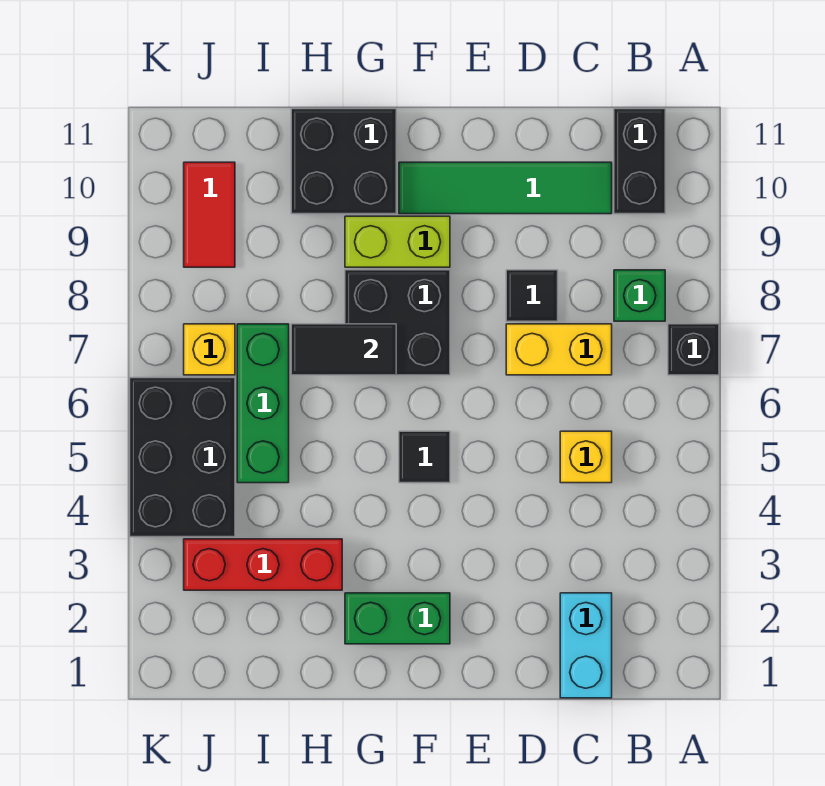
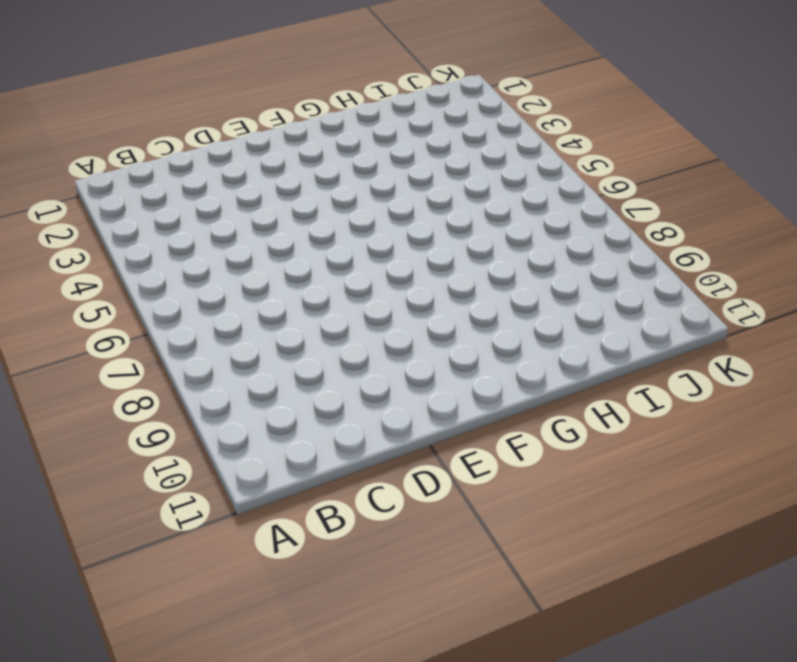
none -> black 1x1 brick [668,324,719,375]
none -> green 1x1 brick [614,270,665,321]
none -> black 1x2 brick [614,109,665,214]

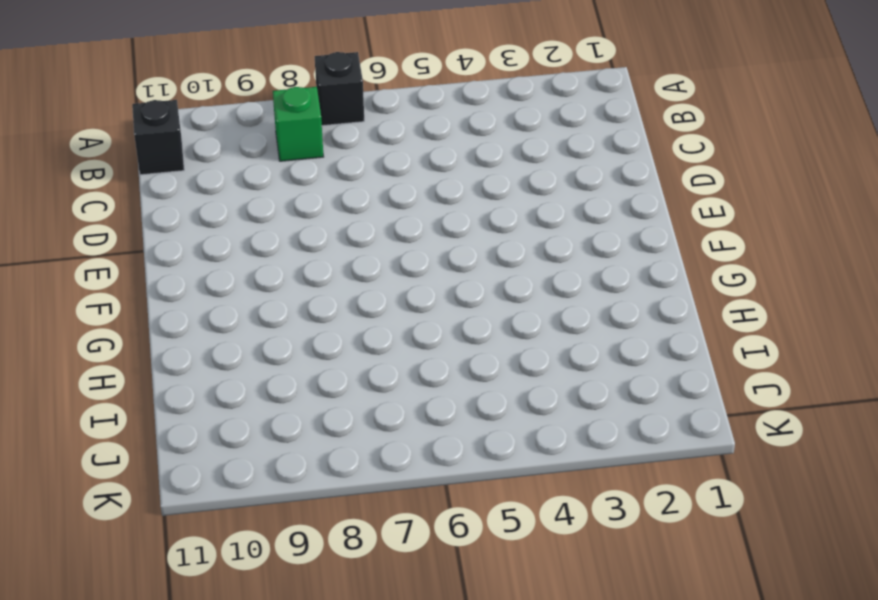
black 1x1 brick [132,100,184,175] -> black 1x2 brick [614,109,665,214]
none -> cyan 1x2 brick [560,593,612,698]
none -> yellow 1x1 brick [560,431,612,483]
none -> yellow 1x2 brick [506,324,612,375]

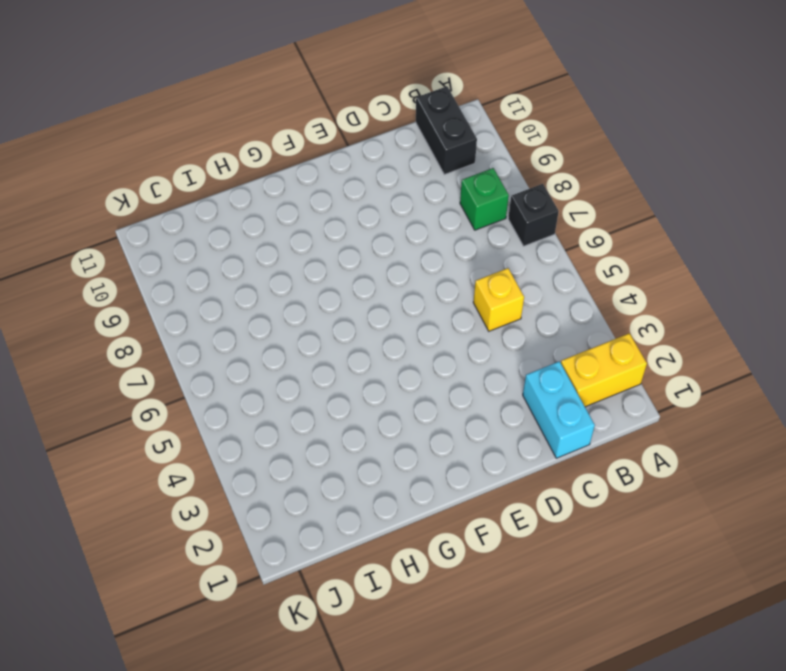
yellow 1x2 brick [561,333,647,407] -> yellow 1x2 brick moved to [506,324,612,375]
none -> green 1x4 tile [399,162,612,214]
none -> black 1x1 tile [506,270,558,321]
none -> green 1x2 brick [345,593,450,644]

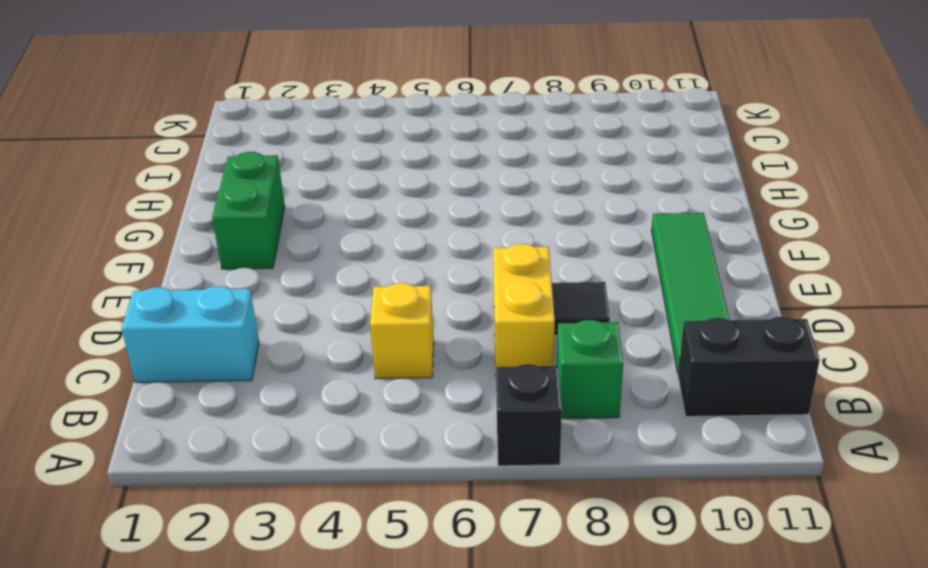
none -> black 1x1 tile [399,431,450,483]
none -> black 2x2 brick [345,270,450,375]
none -> lime 1x2 brick [345,216,450,267]

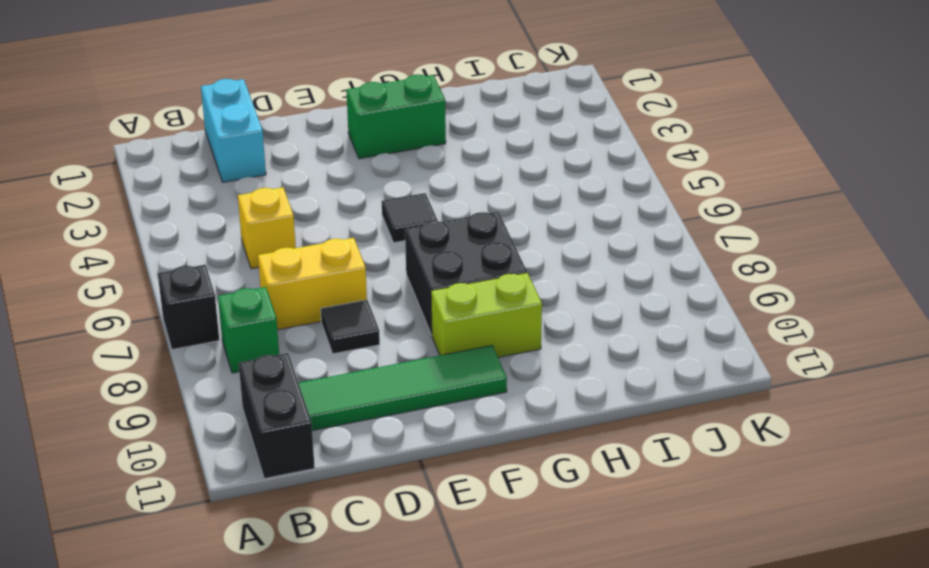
none -> black 2x2 brick [291,109,396,214]
none -> red 1x3 brick [184,539,342,590]
none -> green 1x3 brick [237,324,289,483]

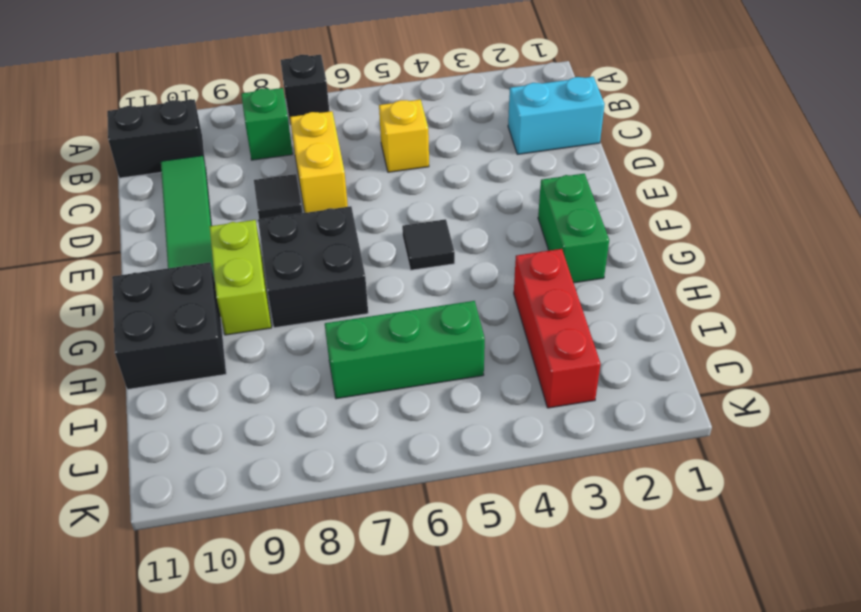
none -> black 2x3 brick [130,378,235,537]
none -> yellow 1x1 brick [184,324,235,375]
none -> red 1x2 tile [184,162,235,267]

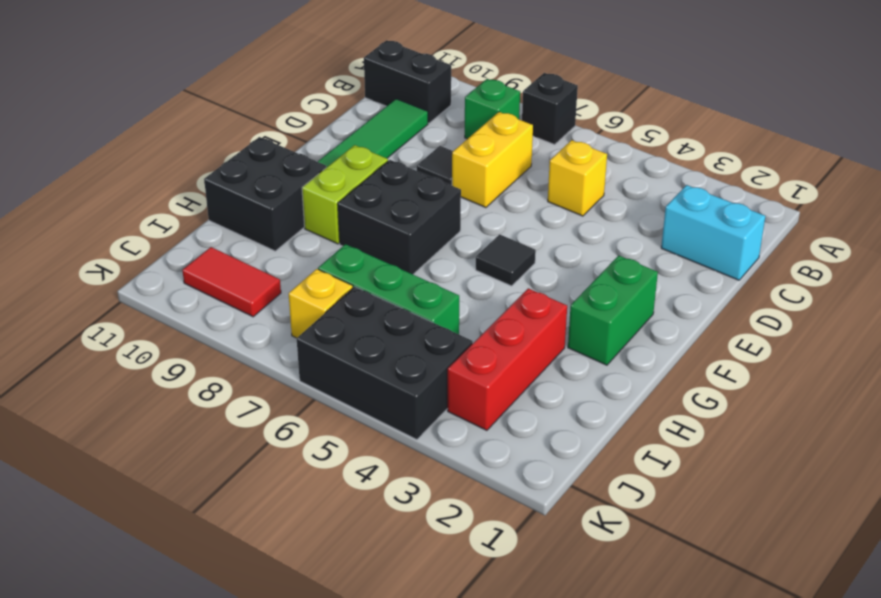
none -> black 1x2 tile [291,324,396,375]

